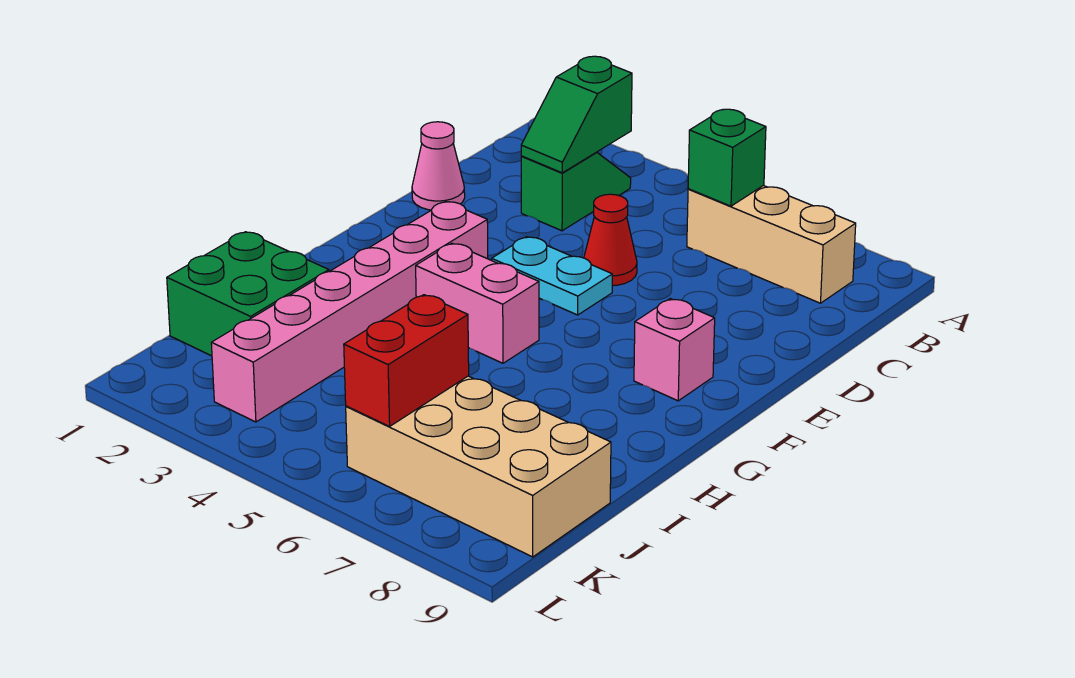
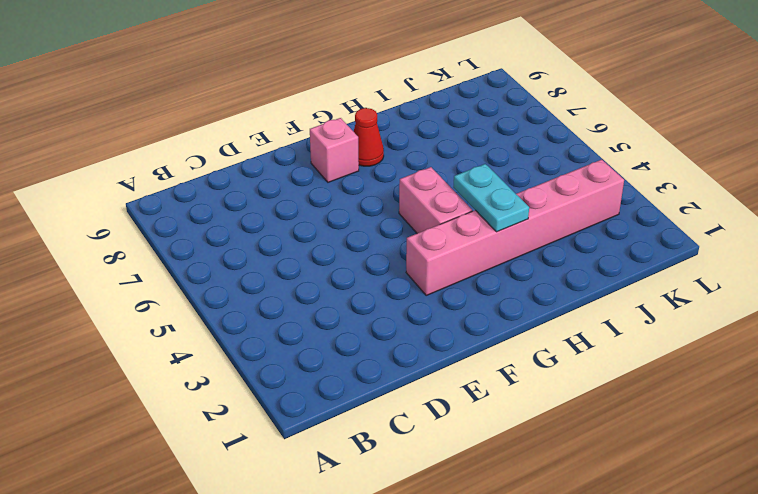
red 1x1 cone [354,108,384,166] -> red 1x1 cone moved to [584,194,637,286]
cyan 1x2 plate [453,164,529,232] -> cyan 1x2 plate moved to [492,237,612,315]
none -> green 1x2 slope [521,152,631,231]
none -> tan 1x3 brick [687,186,856,303]
none -> pink 1x1 cone [412,122,465,210]

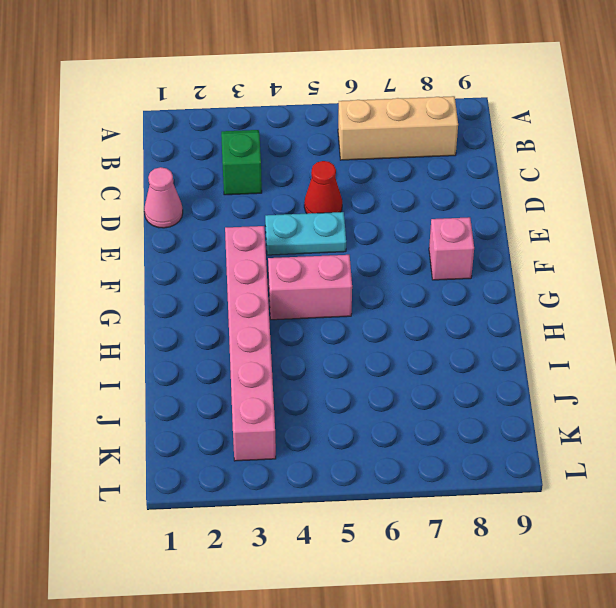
none -> green 2x2 brick [167,232,329,356]
none -> tan 2x4 brick [346,376,611,557]
none -> green 1x2 slope [521,56,632,173]

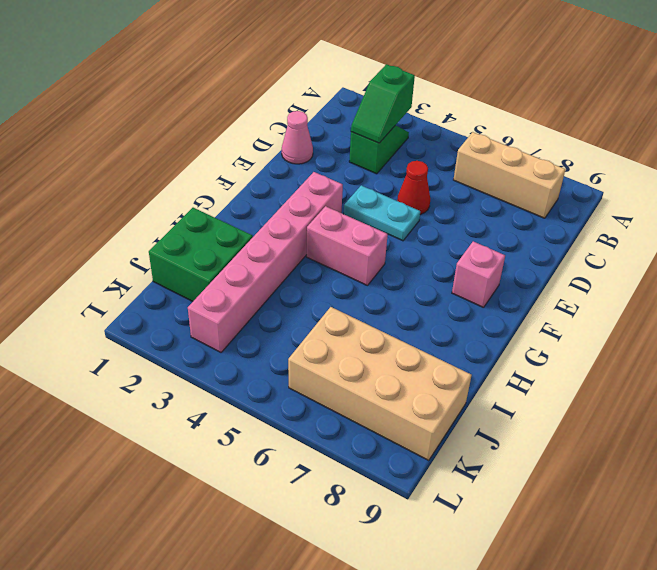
none -> green 1x1 brick [688,109,766,206]
none -> red 1x2 brick [344,295,469,426]

